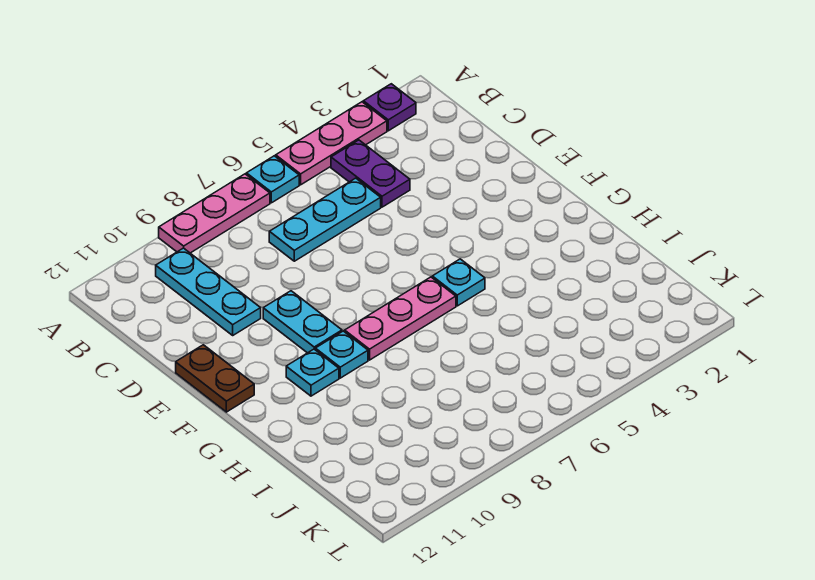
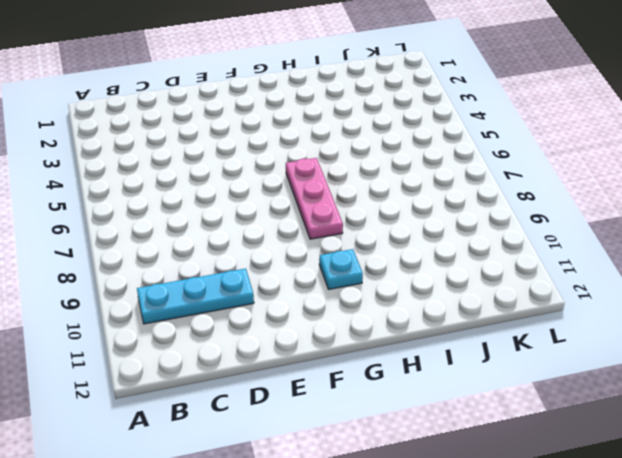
none -> purple 1x1 plate [363,84,416,131]
none -> pink 1x3 plate [276,102,387,185]
none -> cyan 1x1 plate [246,156,299,203]

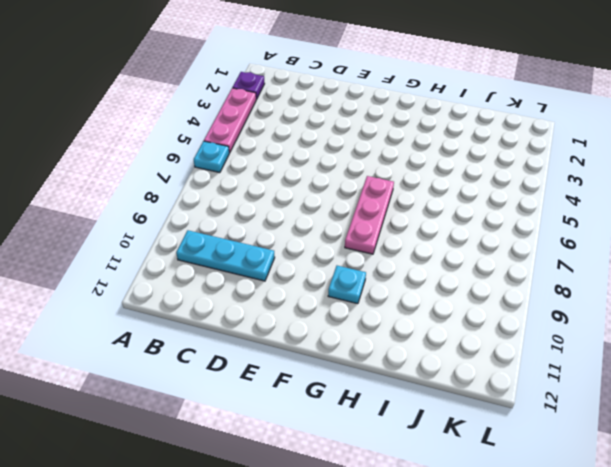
none -> pink 1x3 plate [159,174,270,253]
none -> purple 1x2 plate [331,140,410,207]
none -> cyan 1x3 plate [269,178,381,261]

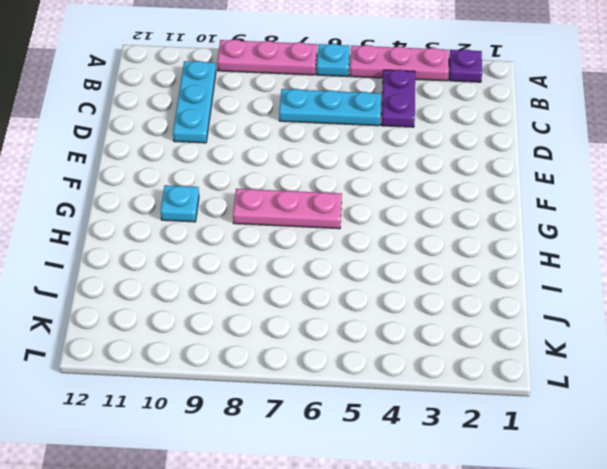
none -> cyan 1x2 plate [263,291,342,353]
none -> brown 1x2 plate [176,345,254,412]
none -> cyan 1x1 plate [432,259,485,306]

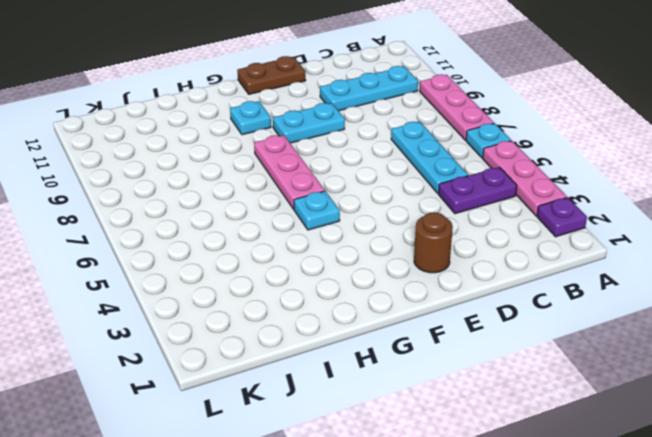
brown 1x1 round brick [414,212,453,273] -> none
none -> cyan 1x1 plate [315,331,368,378]

